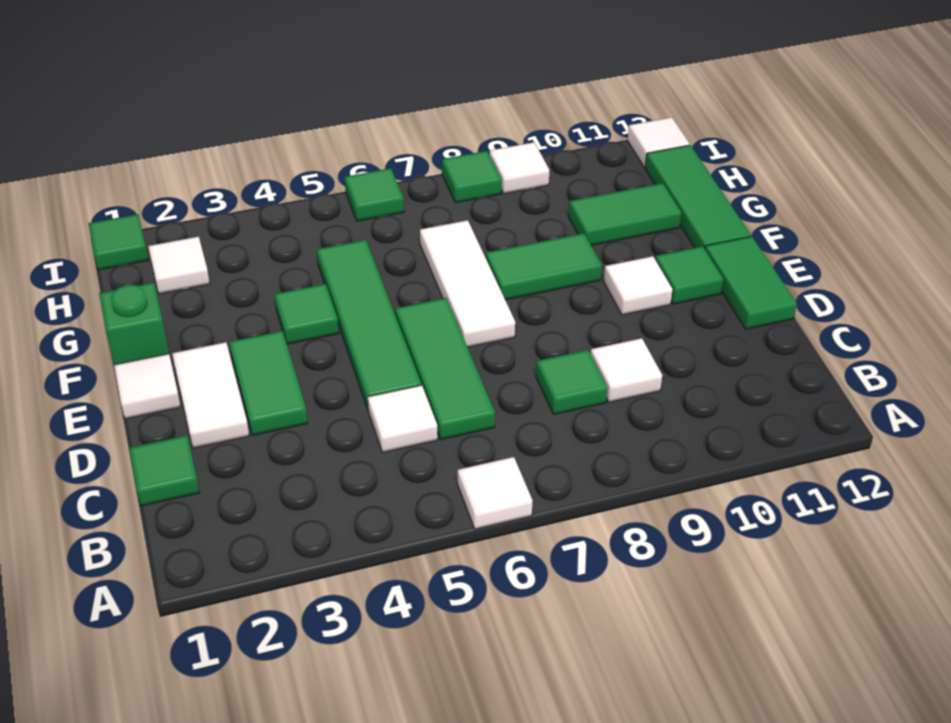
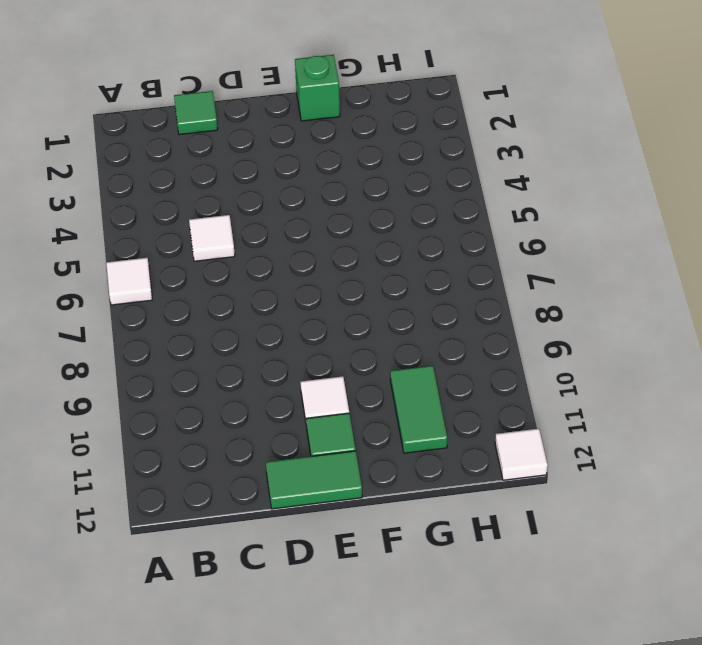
none -> green 1x3 tile [395,298,495,439]
none -> green 1x1 tile [536,350,607,414]
none -> white 1x1 tile [591,338,662,402]

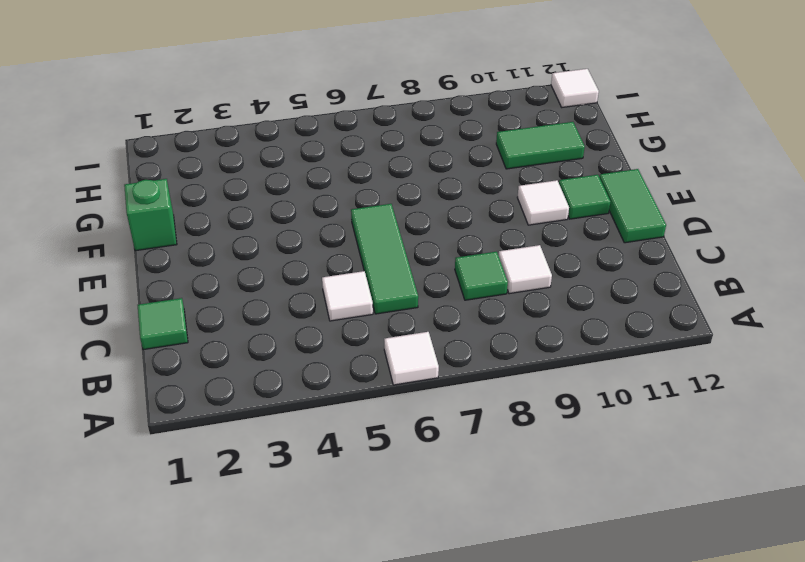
none -> white 1x2 tile [172,342,249,448]
none -> green 1x2 tile [229,331,308,435]
none -> green 1x4 tile [317,240,421,411]

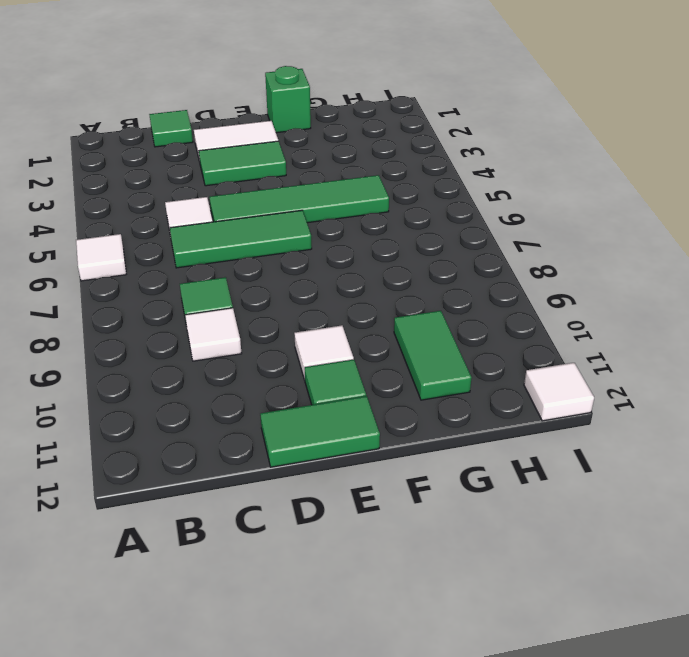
none -> white 1x1 tile [114,354,181,419]
none -> white 1x3 tile [420,220,515,347]
none -> green 1x1 tile [274,284,339,344]

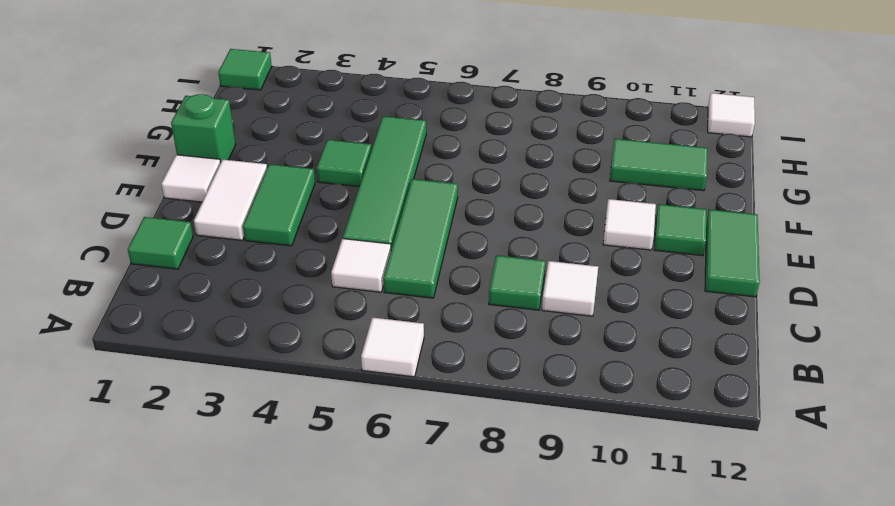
none -> white 1x3 tile [420,220,515,347]
none -> green 1x2 tile [486,233,602,300]
none -> green 1x3 tile [645,145,751,249]

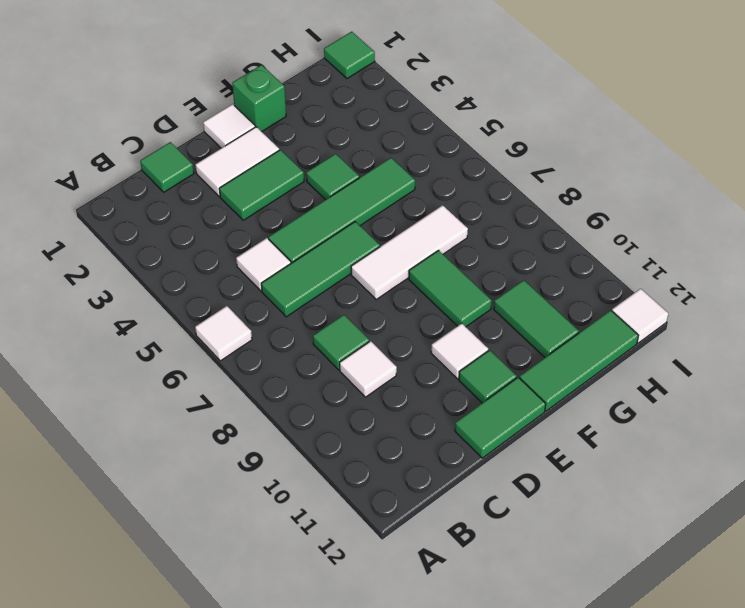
none -> white 1x1 tile [148,237,210,294]
none -> green 1x1 tile [344,168,404,221]
none -> green 1x1 tile [442,151,501,203]

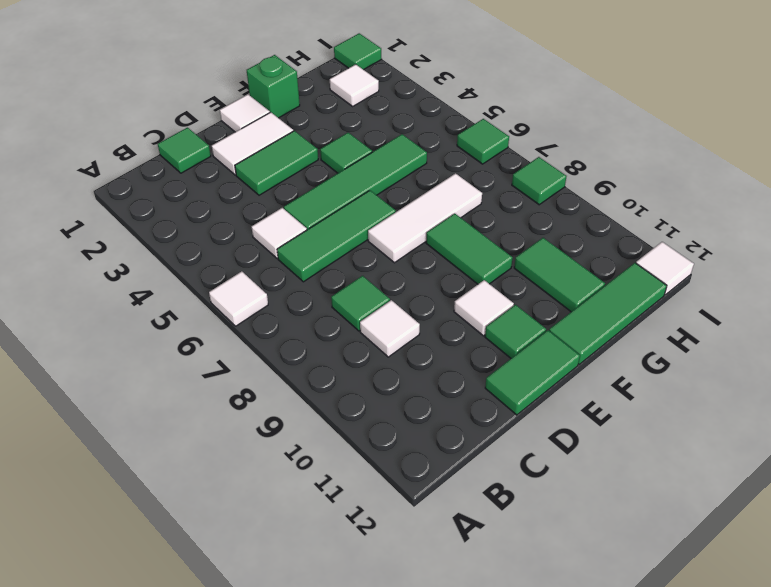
none -> white 1x1 tile [490,142,549,194]

